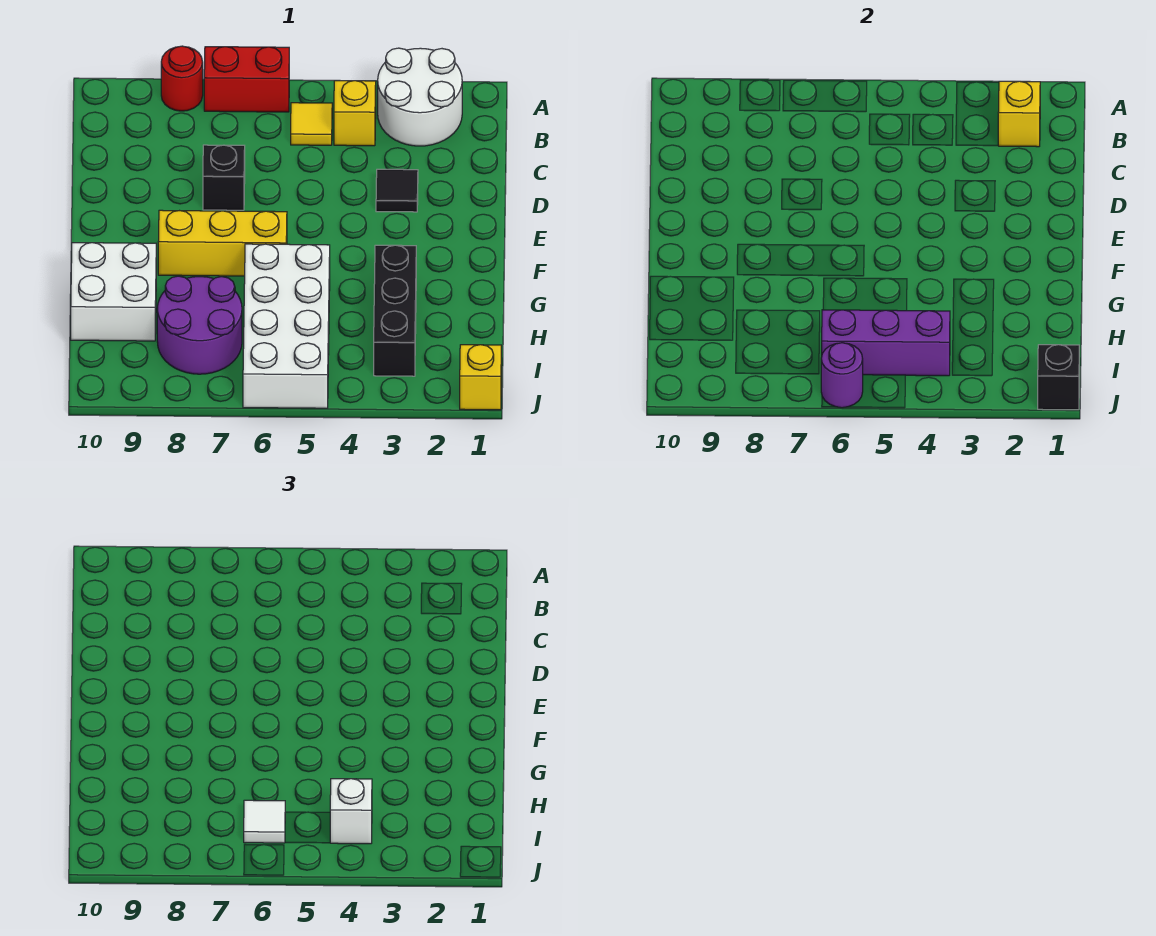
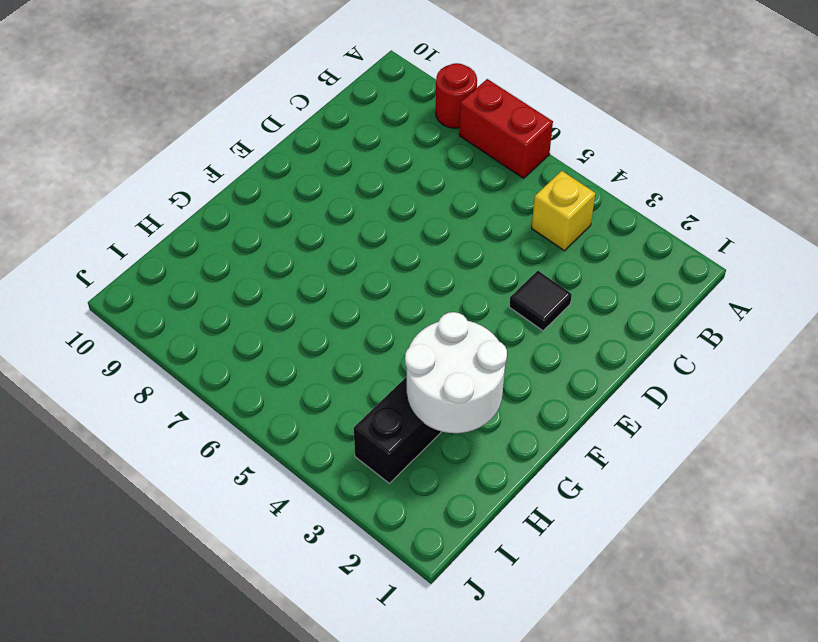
white 2x2 round brick [405,312,507,433] -> white 2x2 round brick moved to [378,48,462,146]
none -> yellow 1x1 tile [291,103,332,145]
none -> black 1x1 brick [203,145,245,210]
none -> yellow 1x3 brick [158,210,287,276]

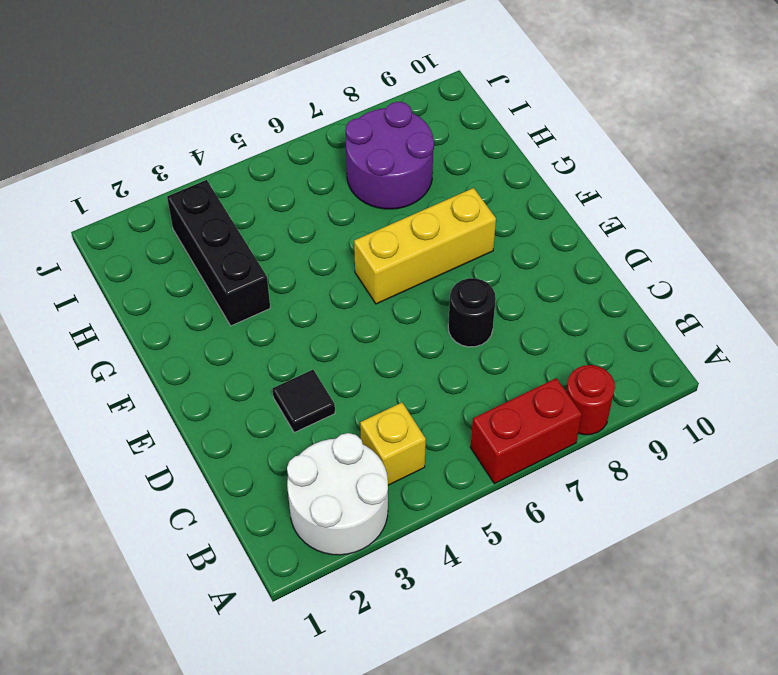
black 1x1 round brick [448,278,496,347] -> black 1x1 brick [203,145,245,210]
none -> yellow 1x1 tile [291,103,332,145]
none -> white 2x4 brick [243,244,330,408]
none -> white 2x2 brick [71,243,156,341]

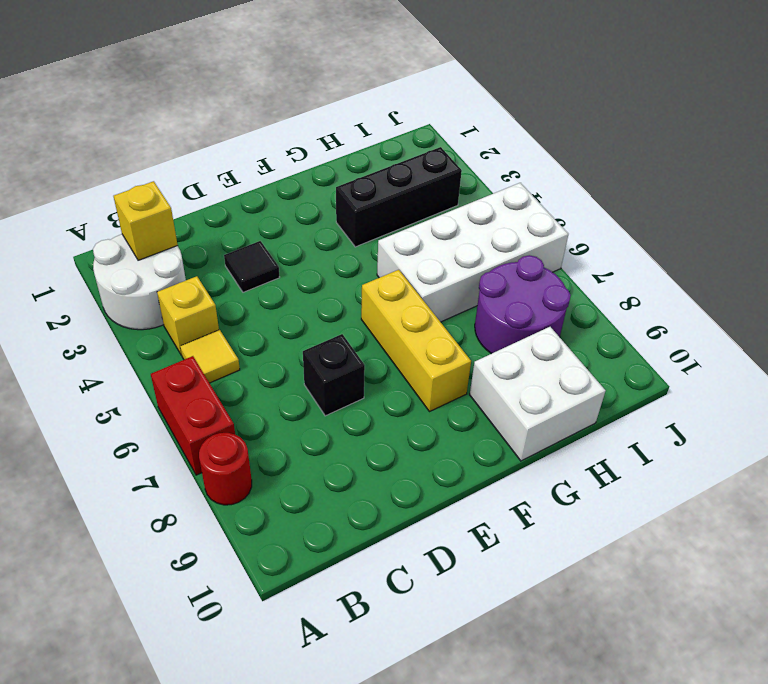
none -> yellow 1x1 brick [460,345,501,410]
none -> purple 1x3 brick [822,310,950,376]
none -> black 1x1 brick [1038,345,1079,410]

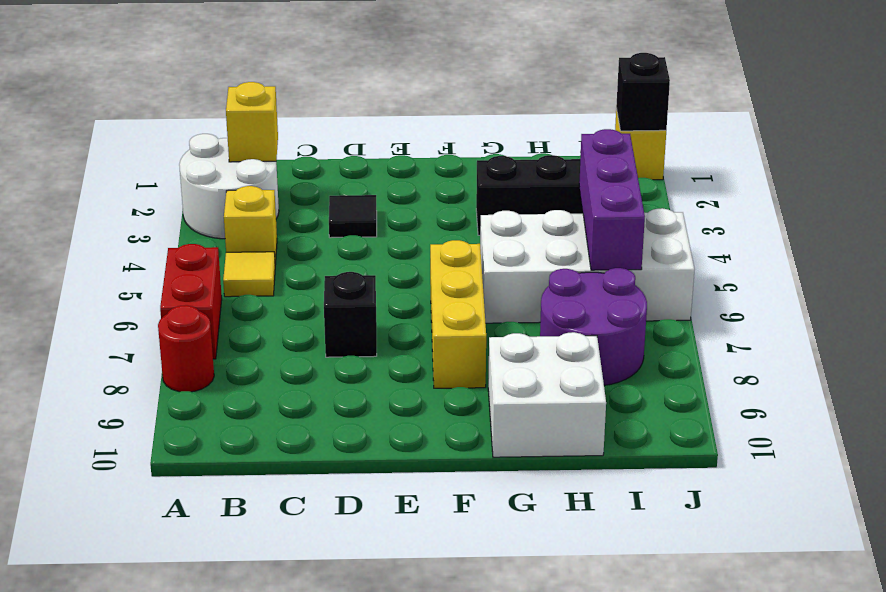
none -> purple 1x1 round brick [821,343,863,408]
none -> white 1x1 brick [330,779,372,844]
none -> white 1x1 tile [244,800,285,843]

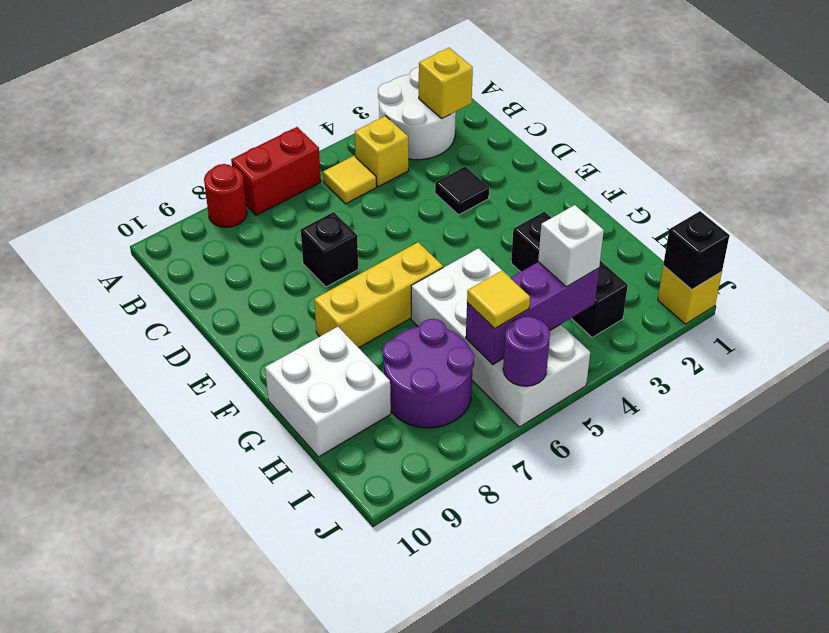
yellow 1x1 tile [467,271,530,328] -> white 1x1 tile [244,800,285,843]

